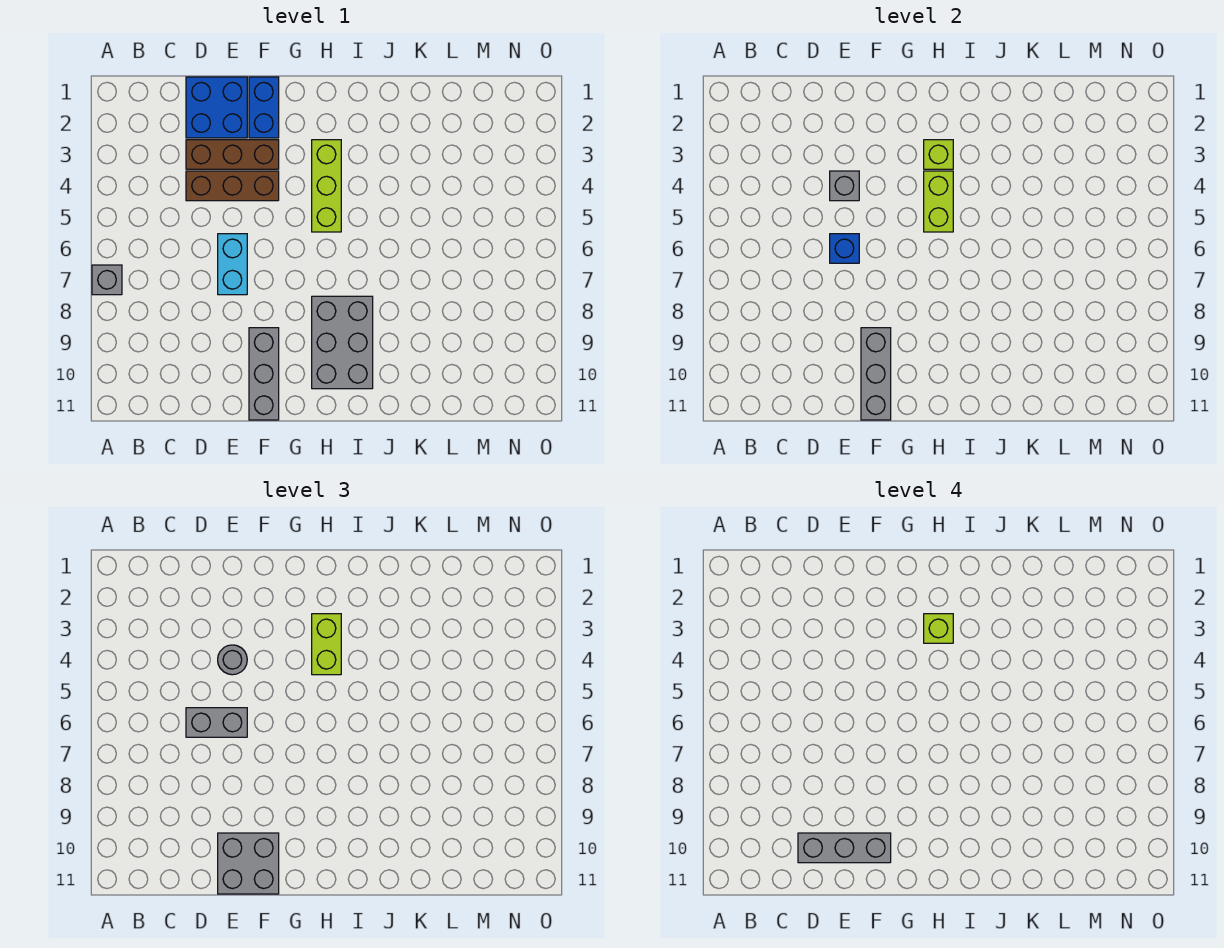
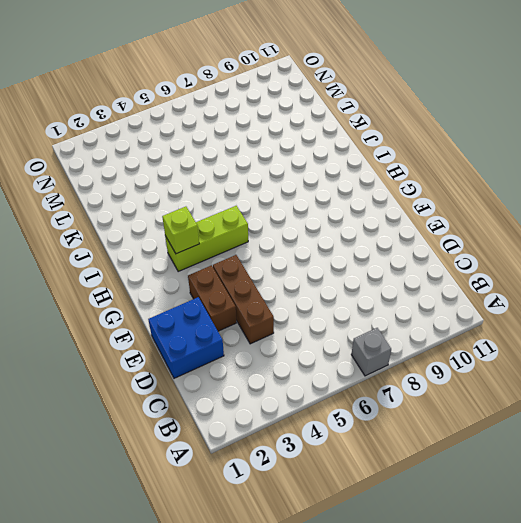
brown 1x2 brick [188,265,237,331] -> brown 1x3 brick [186,140,279,169]
none -> cyan 1x2 brick [218,234,247,295]
none -> blue 1x2 brick [249,77,279,138]
none -> grey 1x3 brick [249,328,279,420]

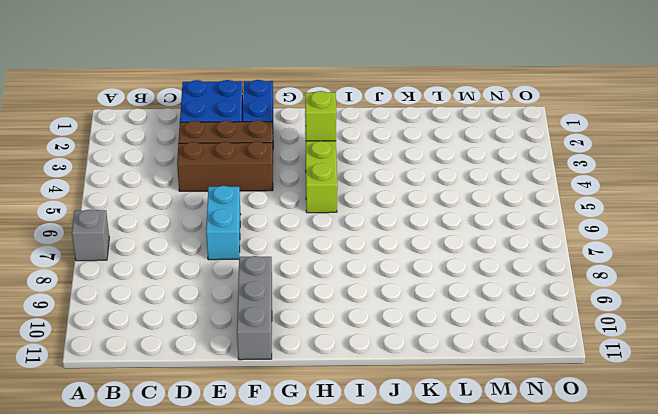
none -> grey 2x3 brick [312,296,373,389]
none -> grey 1x1 brick [830,171,859,201]
none -> blue 1x1 brick [830,234,859,263]

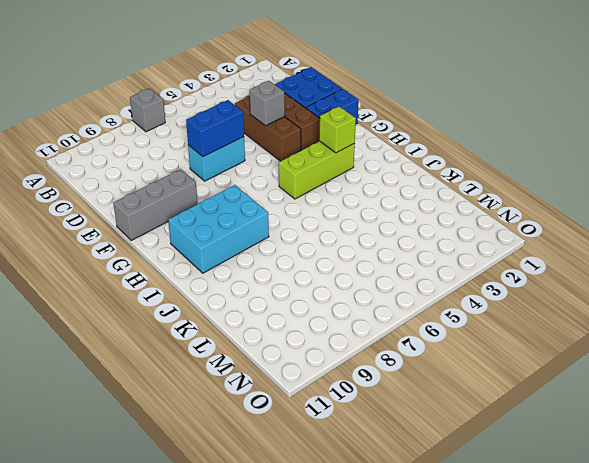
blue 1x2 brick [186,100,244,157] -> blue 1x1 brick [830,234,859,263]
cyan 2x3 brick [168,185,269,273] -> grey 2x3 brick [312,296,373,389]
none -> grey 1x3 brick [861,328,891,420]
none -> lime 1x2 brick [924,171,953,232]
none -> grey 1x2 brick [186,708,247,737]

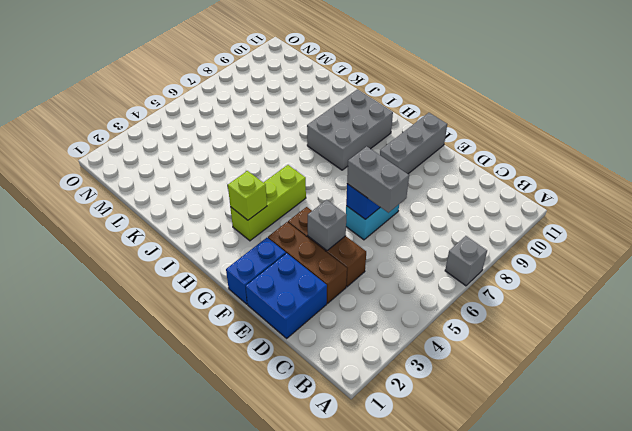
none -> grey 1x3 brick [861,328,891,420]
none -> lime 1x2 brick [924,171,953,232]
none -> grey 1x1 round brick [218,645,247,675]

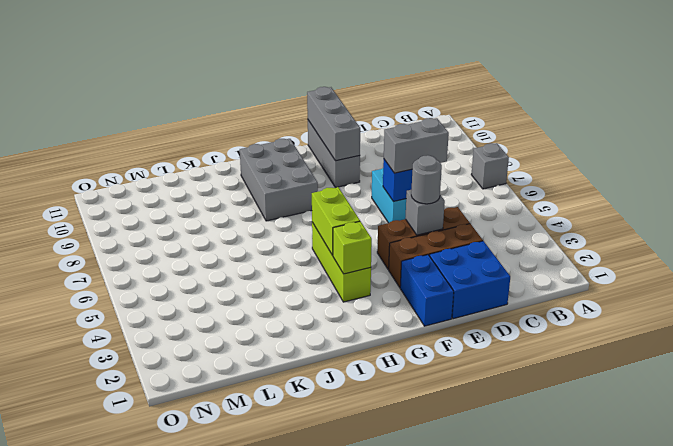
none -> grey 2x2 brick [218,833,279,894]
none -> lime 1x2 brick [312,614,341,675]
none -> grey 1x3 brick [798,833,891,863]

